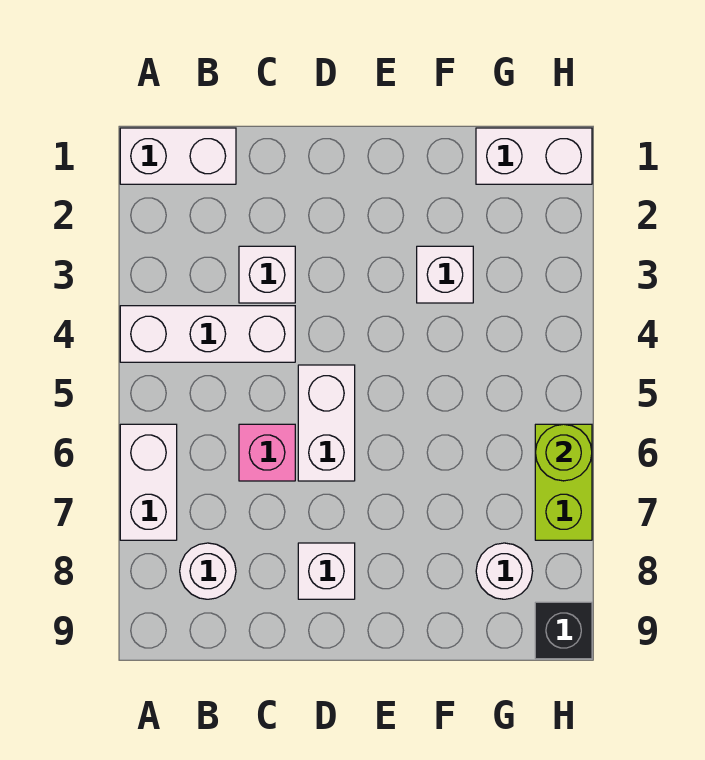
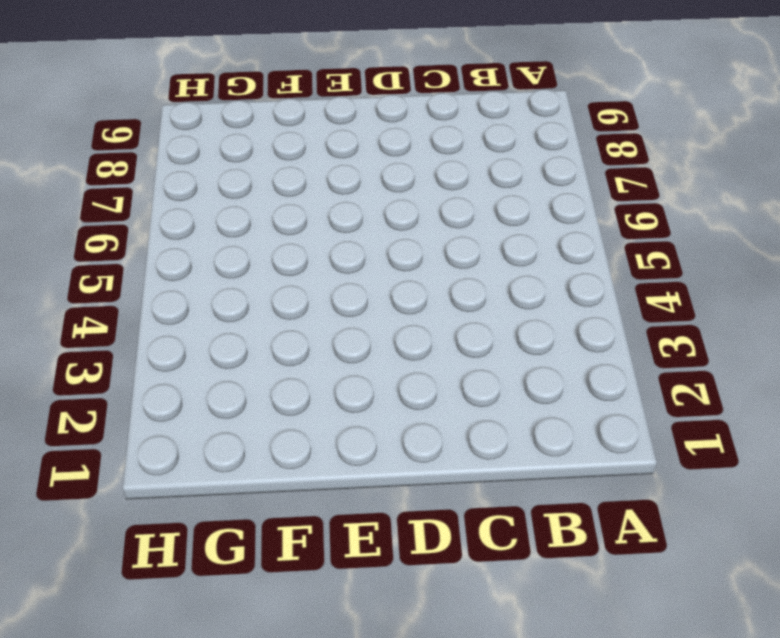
none -> white 1x2 brick [120,128,236,184]
none -> white 1x3 brick [120,306,295,362]
none -> white 1x2 brick [120,424,177,540]

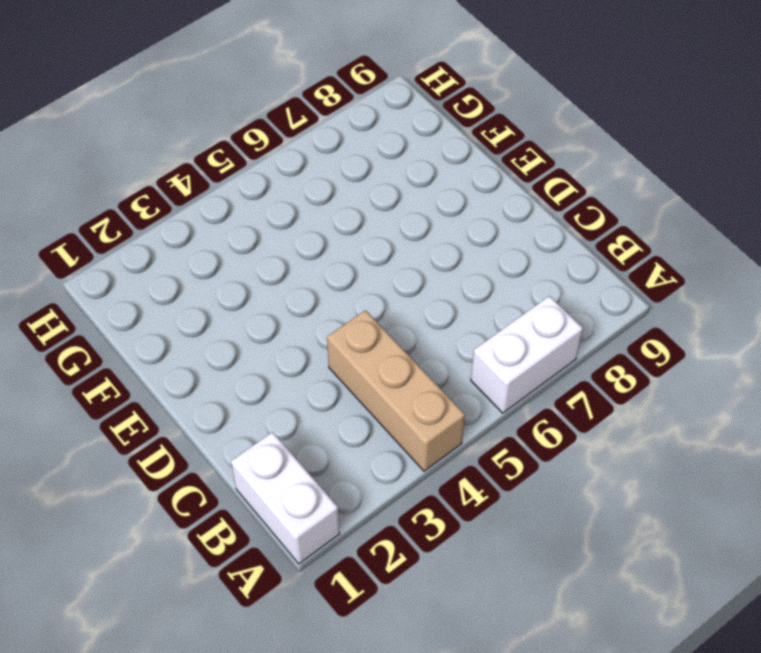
tan 1x3 brick [327,310,465,471] -> white 1x3 brick [120,306,295,362]
none -> white 1x1 round brick [180,543,236,599]
none -> white 1x1 brick [239,246,295,303]
none -> pink 1x1 brick [239,424,295,481]

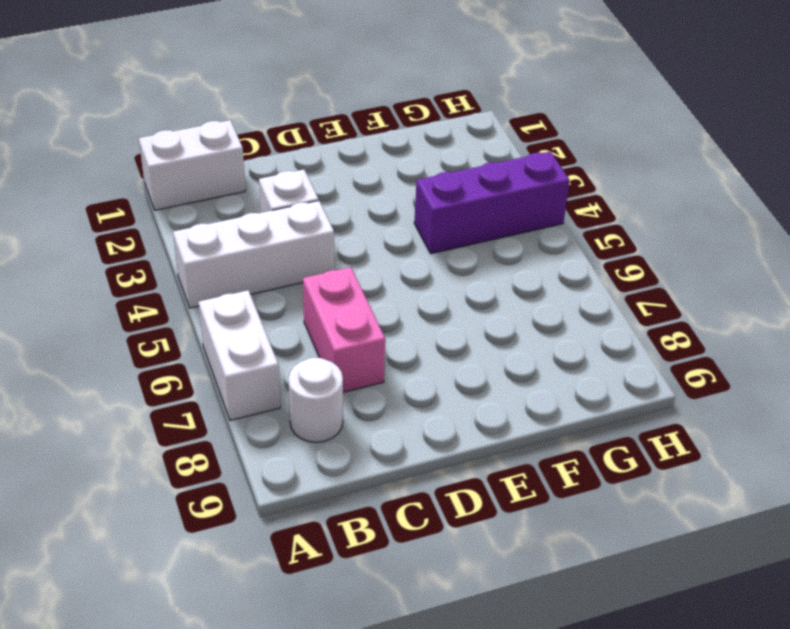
pink 1x2 brick [303,267,385,392] -> pink 1x1 brick [239,424,295,481]
purple 1x3 brick [414,151,570,254] -> none
none -> white 1x2 brick [298,365,355,481]
none -> white 1x1 brick [298,543,355,599]
none -> white 1x1 brick [417,246,473,303]

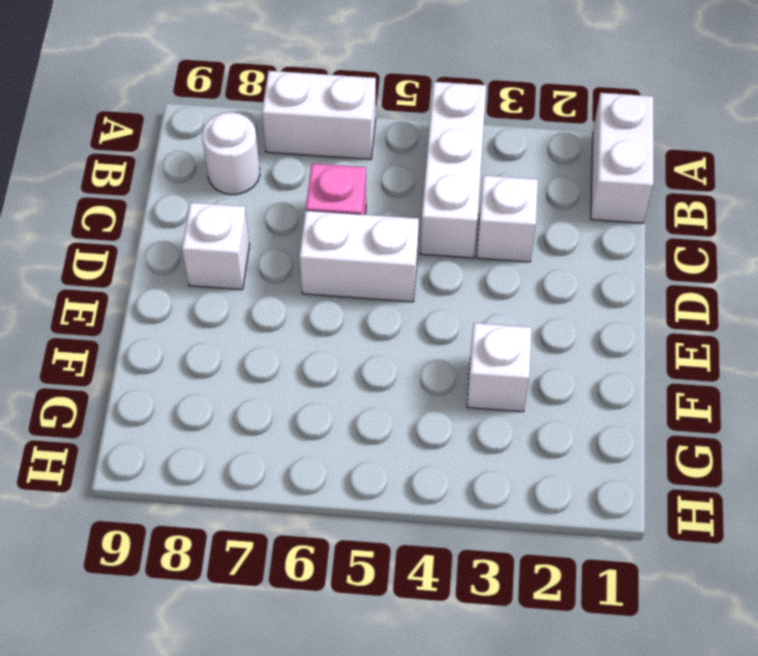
none -> white 1x2 brick [476,128,592,184]
none -> white 1x1 round brick [476,543,533,599]
none -> lime 1x2 brick [535,424,592,540]

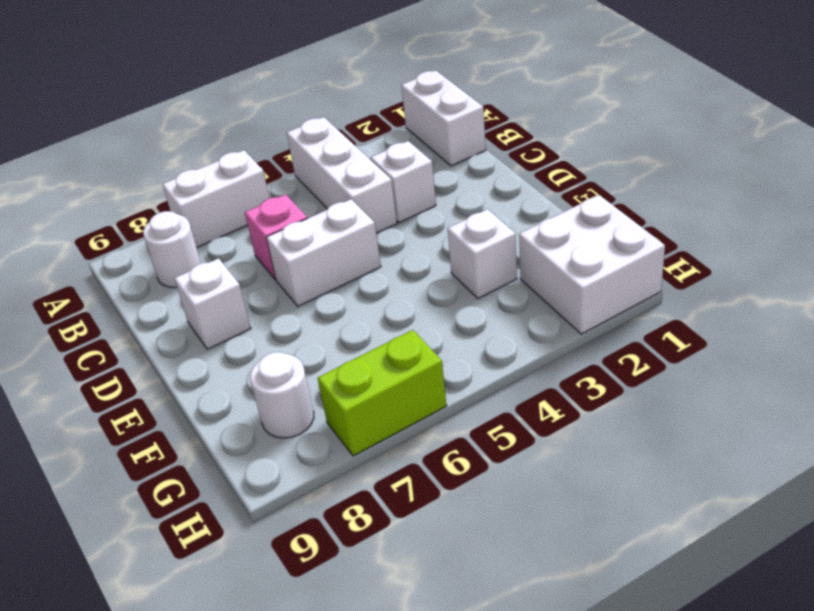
white 2x2 brick [519,195,665,334] -> white 1x2 brick [476,128,592,184]
none -> black 1x1 brick [535,602,592,659]
none -> lime 1x1 round brick [535,424,592,481]

